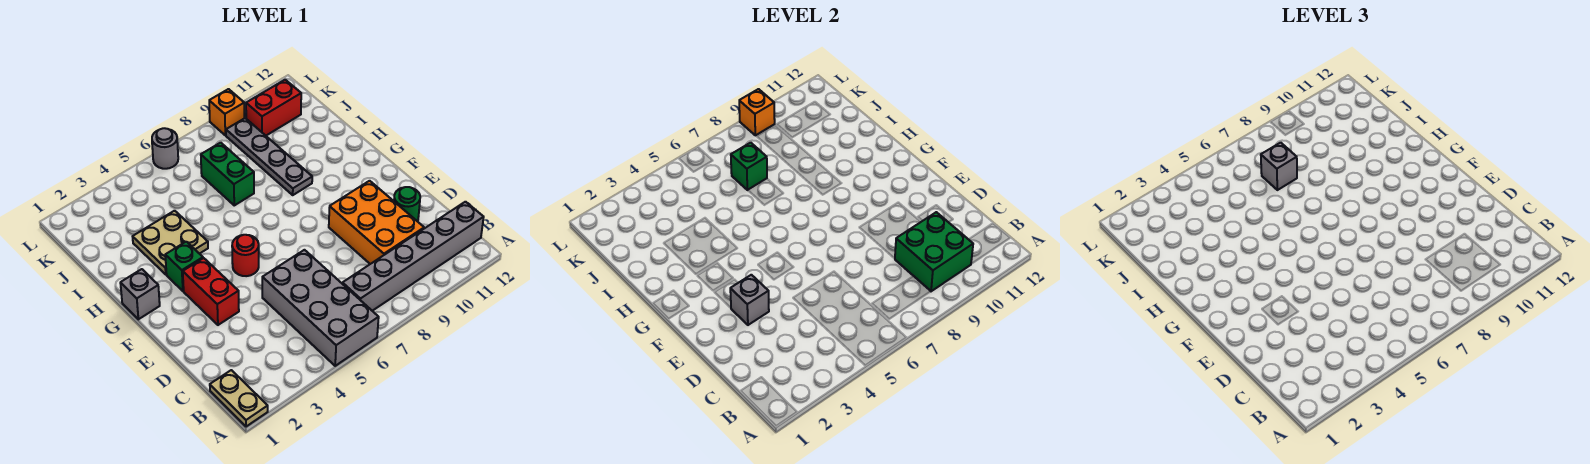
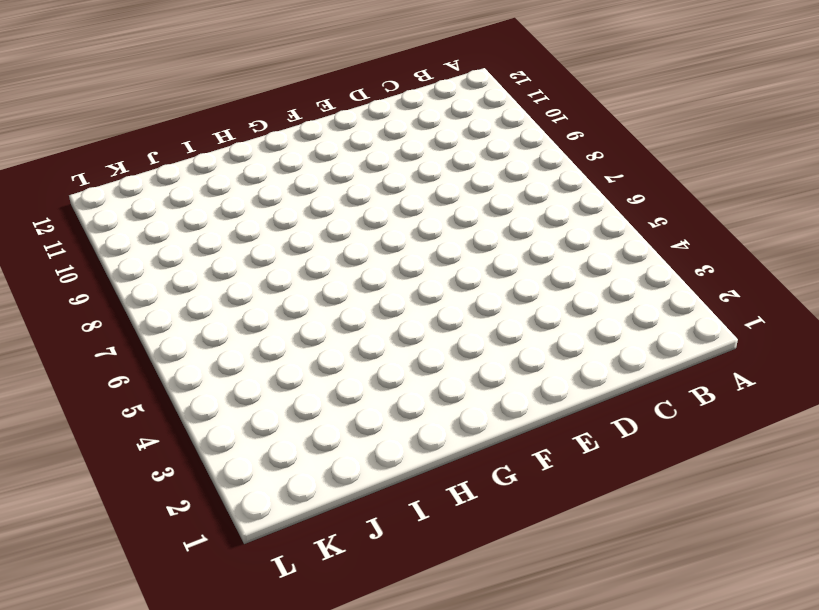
none -> tan 1x2 plate [210,370,268,427]
none -> grey 2x4 brick [262,250,379,366]
none -> grey 1x6 brick [342,202,484,311]

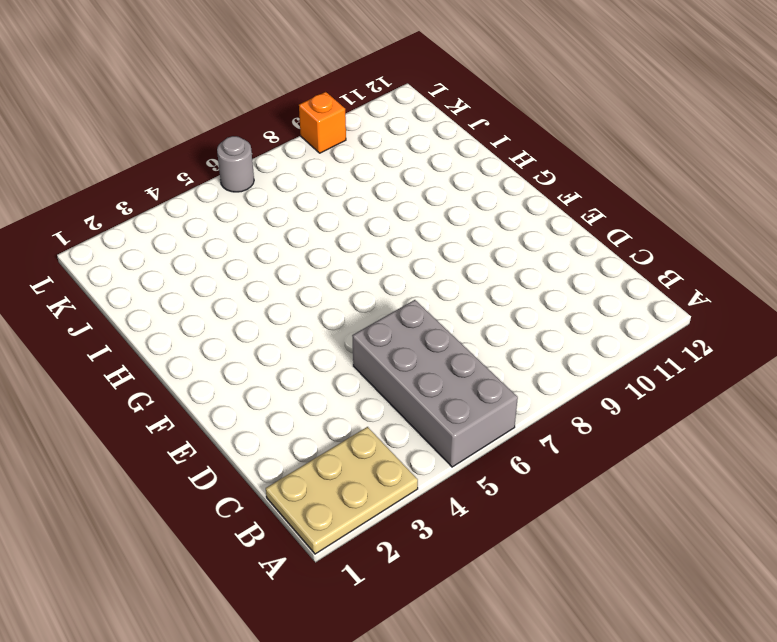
tan 2x3 plate [266,427,418,554] -> tan 1x2 plate [210,370,268,427]
none -> grey 1x6 brick [342,202,484,311]
none -> orange 2x3 brick [329,181,424,264]
none -> green 1x1 round brick [394,187,420,222]

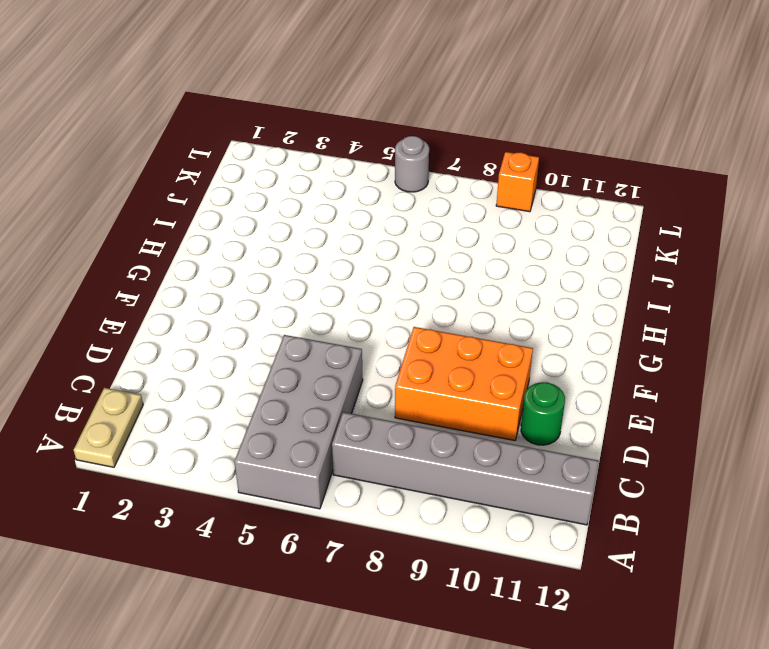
orange 2x3 brick [395,327,533,440] -> orange 2x3 brick turned to [329,181,424,264]
none -> red 1x2 brick [183,258,239,325]
none -> red 1x1 round brick [232,235,259,276]
none -> grey 1x1 brick [120,269,160,319]

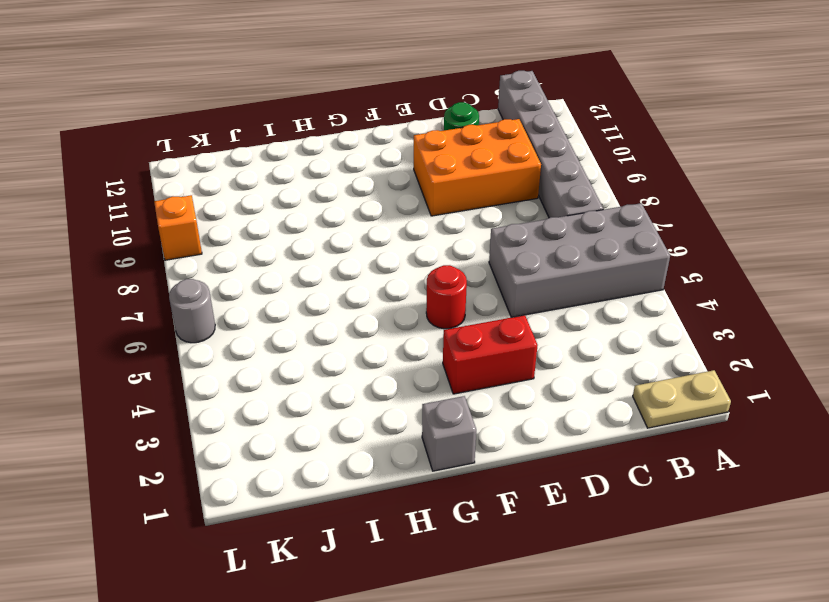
none -> green 1x1 brick [165,242,203,291]
none -> tan 2x2 plate [133,211,208,274]
none -> grey 1x4 plate [226,118,312,195]

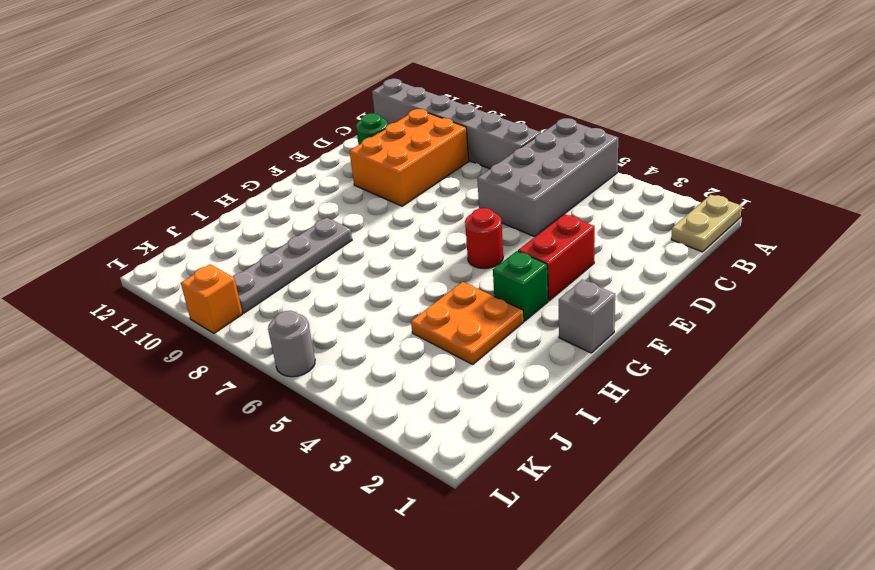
orange 2x2 plate [411,282,524,364] -> tan 2x2 plate [133,211,208,274]
none -> green 1x2 brick [201,143,254,205]
none -> red 1x2 brick [246,80,301,136]
none -> green 2x2 brick [895,212,973,291]

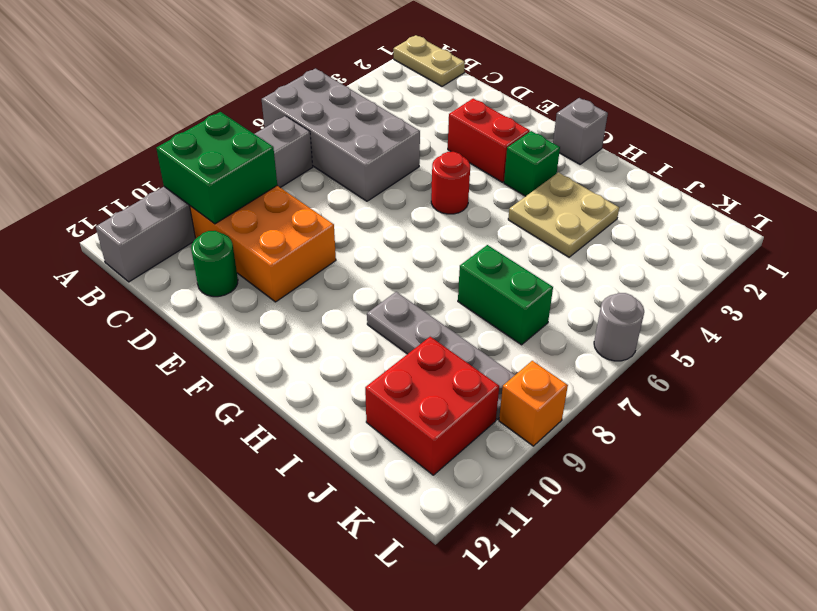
red 2x2 brick [365,337,499,475] -> red 1x2 brick [246,80,301,136]
none -> grey 1x1 brick [730,275,769,325]
none -> green 1x1 brick [731,143,767,190]
none -> orange 1x1 brick [739,89,775,135]

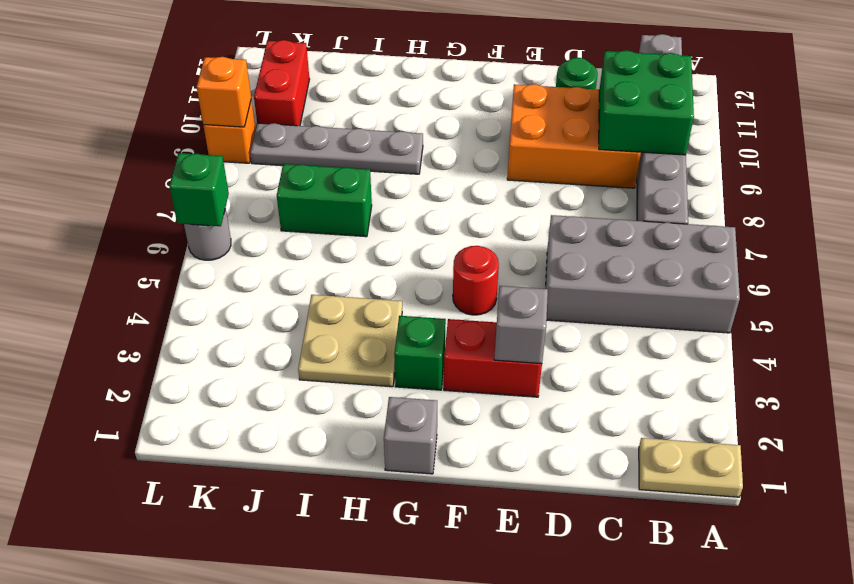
green 1x1 brick [169,153,229,226] -> green 1x1 brick moved to [731,143,767,190]
none -> grey 1x1 brick [1261,143,1297,190]

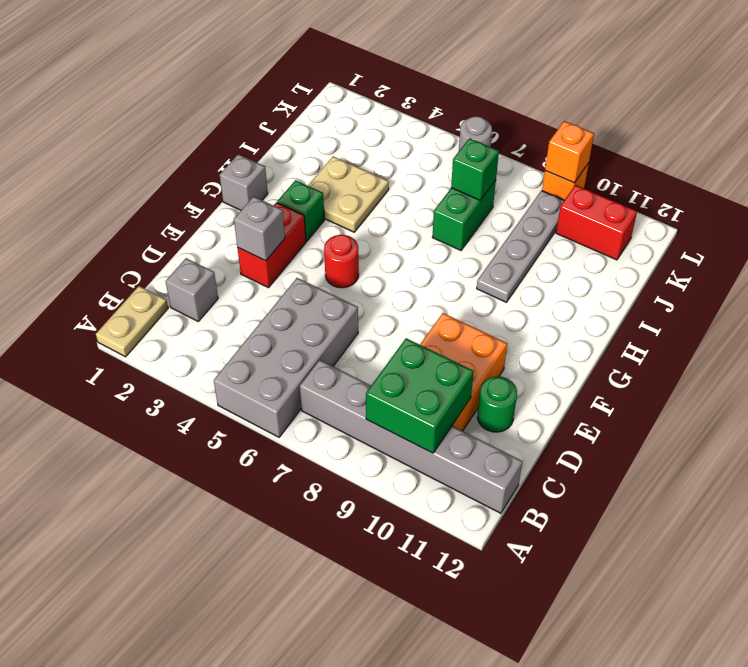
grey 1x1 brick [166,258,218,321] -> grey 1x1 brick moved to [1261,143,1297,190]

